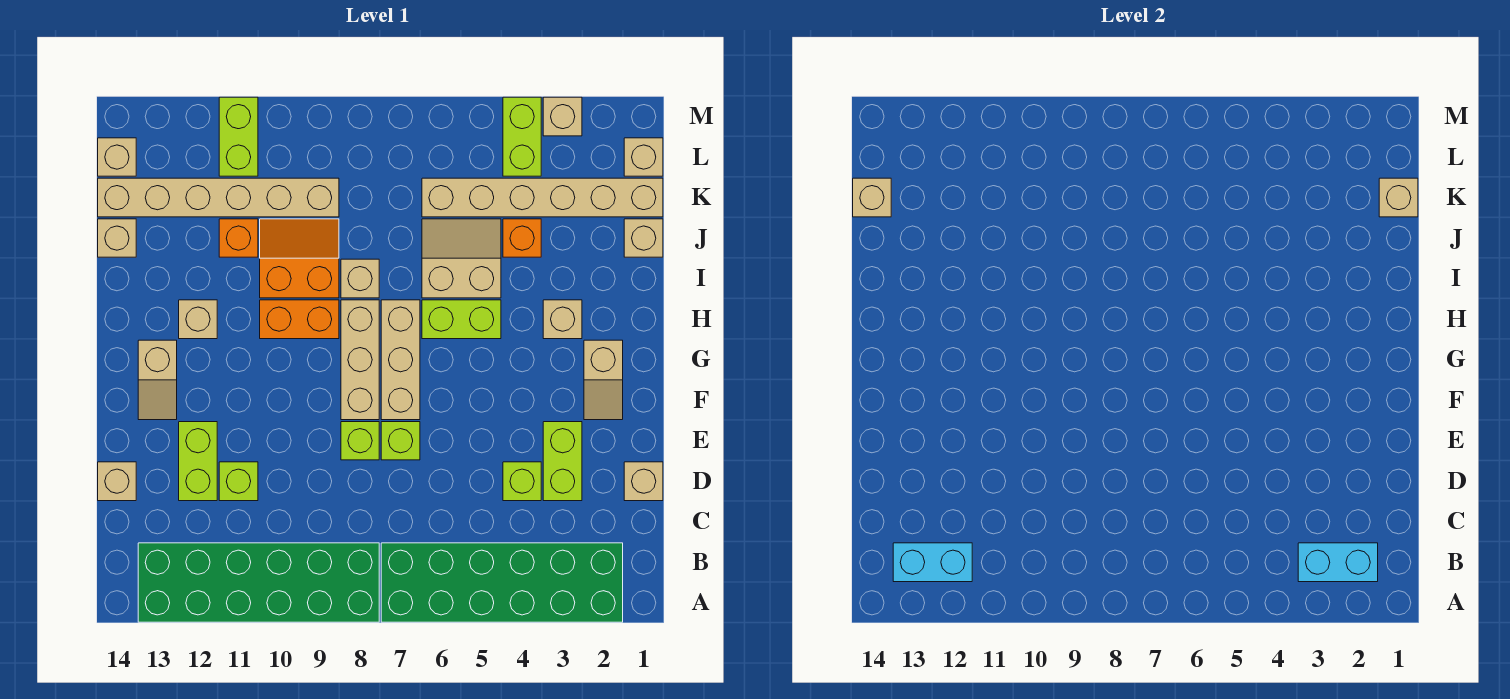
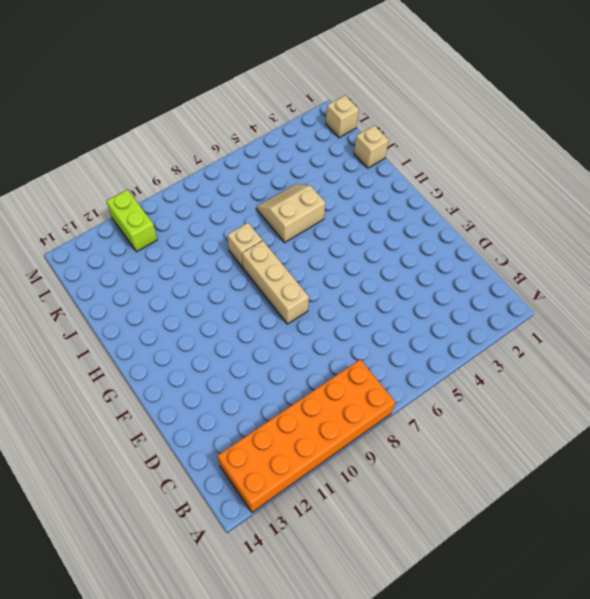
orange 2x6 brick [217,360,395,512] -> green 2x6 brick [138,543,379,622]
none -> green 2x6 brick [381,543,623,622]
none -> tan 1x1 brick [624,462,663,501]
none -> lime 1x2 brick [543,422,582,501]
none -> lime 1x1 brick [503,462,541,501]

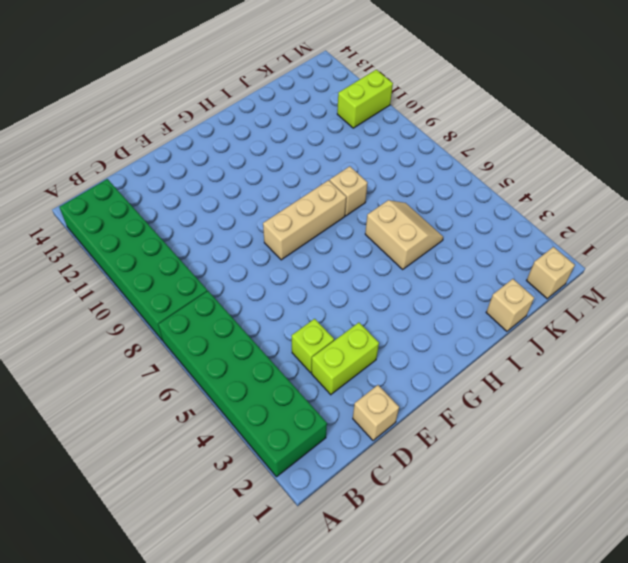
none -> lime 1x1 brick [219,462,258,501]
none -> lime 1x2 brick [179,422,217,501]
none -> tan 1x1 brick [98,462,136,501]
none -> lime 1x1 brick [381,422,420,460]

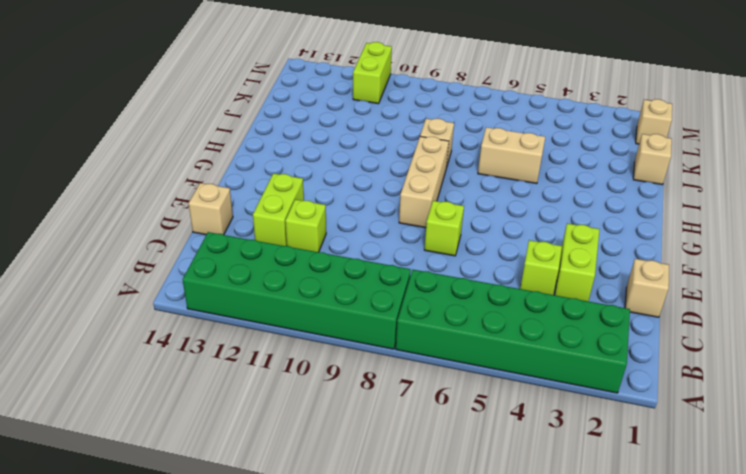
none -> lime 1x1 brick [341,422,379,460]
none -> tan 1x2 slope [584,340,623,420]
none -> tan 1x3 brick [381,300,420,420]
none -> tan 1x2 slope [138,340,177,420]

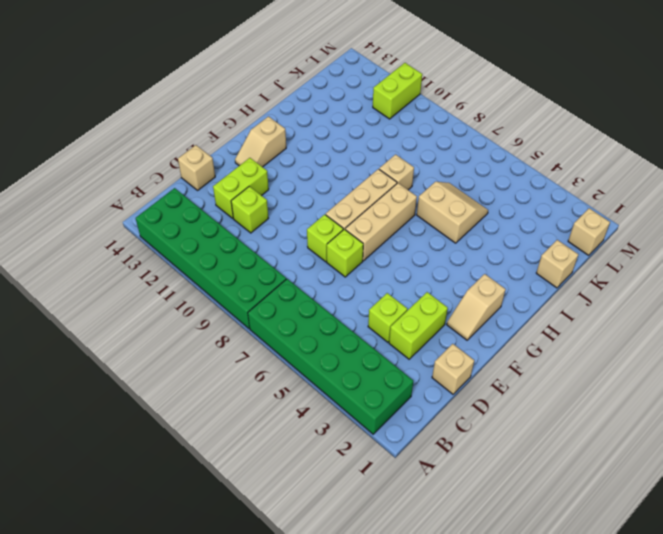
none -> tan 1x1 brick [543,300,582,339]
none -> lime 1x2 brick [422,300,501,339]
none -> orange 1x2 brick [260,300,339,339]
none -> tan 1x1 brick [179,300,217,339]

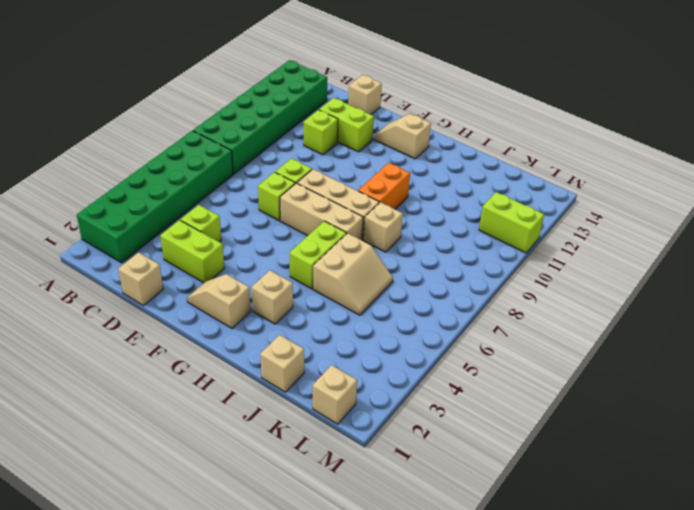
none -> tan 1x1 brick [179,300,217,339]
none -> orange 2x2 slope [260,219,339,298]
none -> orange 1x1 brick [503,219,541,257]
none -> orange 1x1 brick [219,219,258,257]

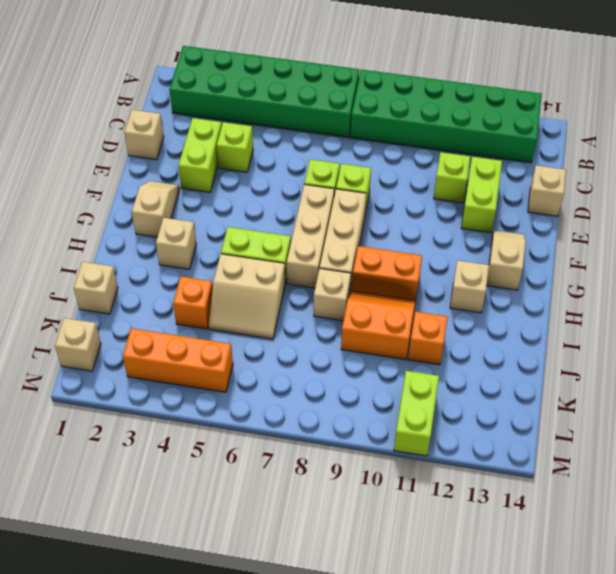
orange 2x2 slope [341,291,416,360] -> orange 2x2 slope turned to [260,219,339,298]
orange 1x3 brick [123,328,233,392] -> lime 1x2 brick [503,97,541,176]
none -> tan 1x1 brick [98,219,136,257]
none -> tan 1x6 brick [422,178,663,217]
none -> tan 1x6 brick [98,178,339,217]
none -> tan 1x1 brick [98,138,136,176]

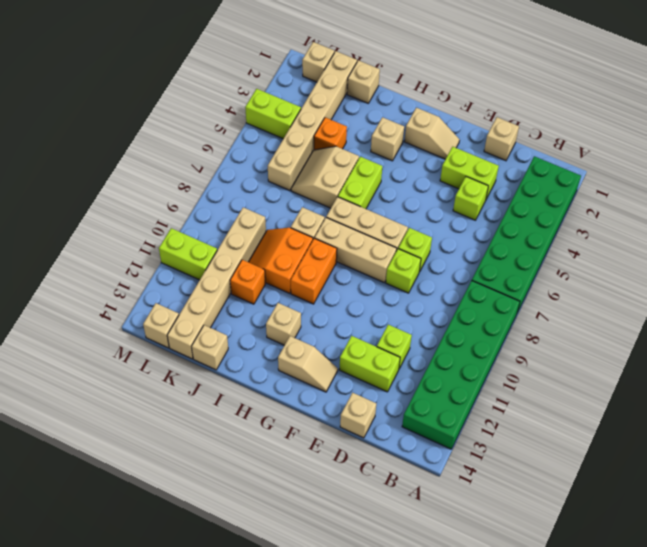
none -> tan 1x1 brick [543,97,582,136]
none -> cyan 1x2 brick [1298,543,1378,582]
none -> cyan 1x2 brick [893,543,972,582]
none -> tan 1x1 brick [1379,178,1418,217]

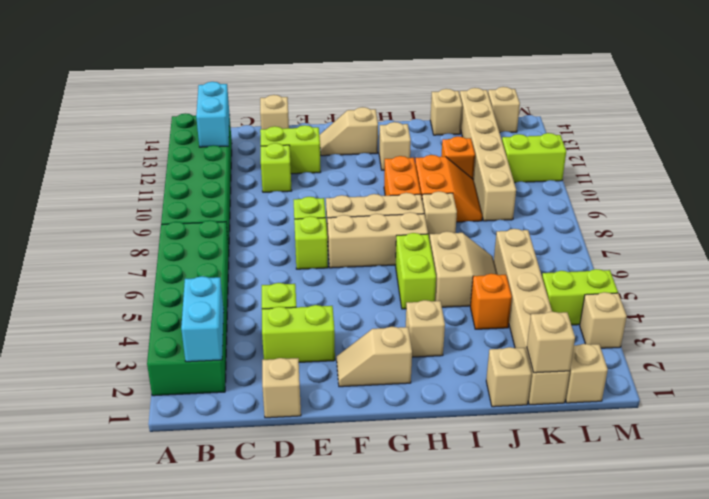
none -> tan 1x1 brick [853,178,891,217]

